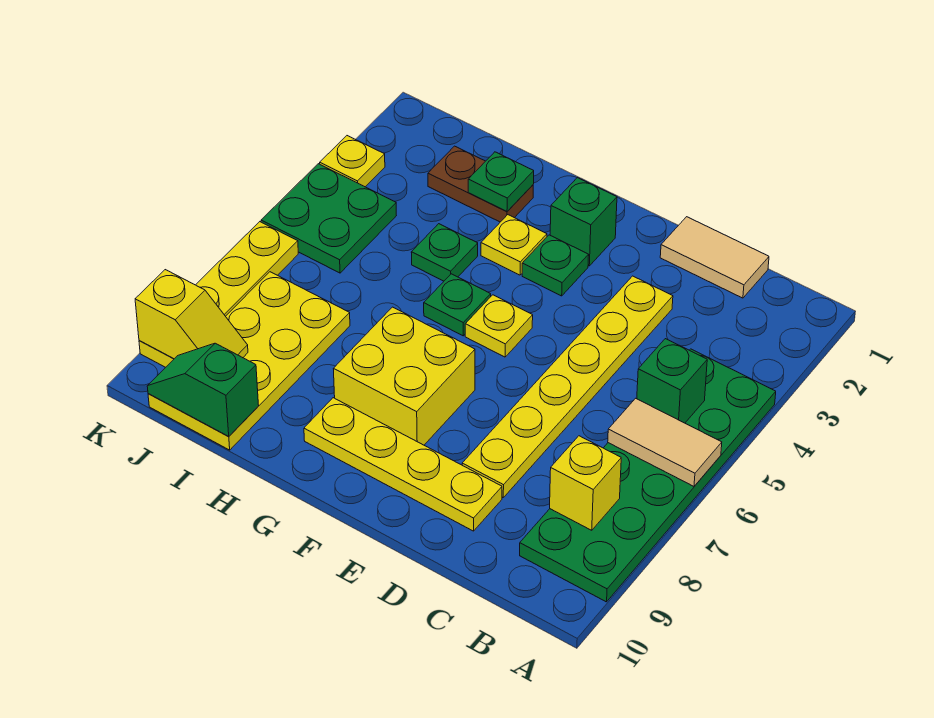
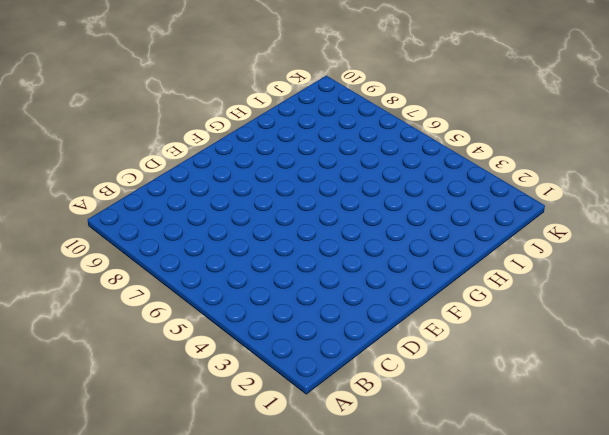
none -> green 2x6 plate [520,349,776,602]
none -> tan 1x2 tile [660,217,769,298]
none -> yellow 1x6 plate [462,276,673,497]

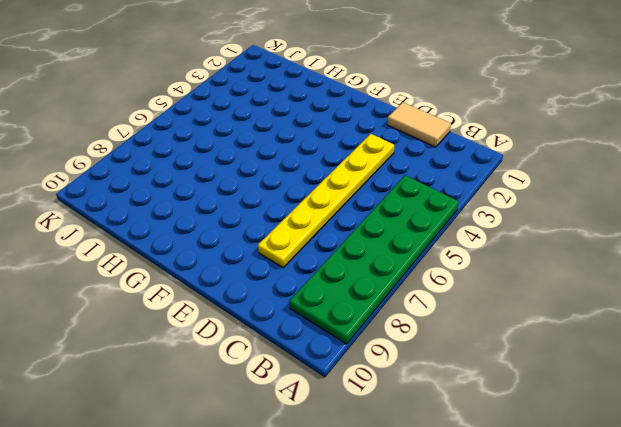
none -> yellow 1x4 plate [304,398,502,531]
none -> green 1x1 brick [550,178,617,266]
none -> green 1x1 plate [522,235,589,296]

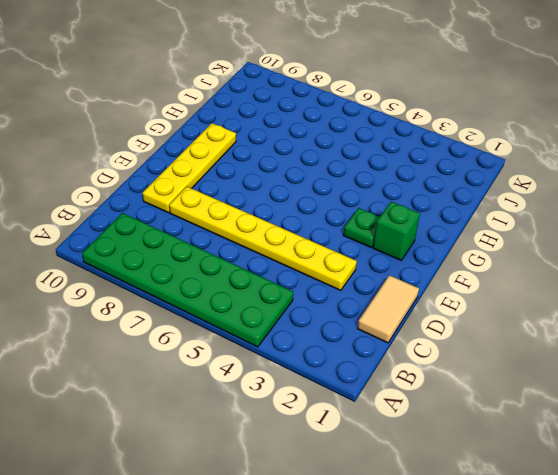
none -> yellow 1x1 plate [465,295,533,357]
none -> yellow 2x2 brick [334,307,475,445]
none -> yellow 1x1 plate [481,215,547,275]

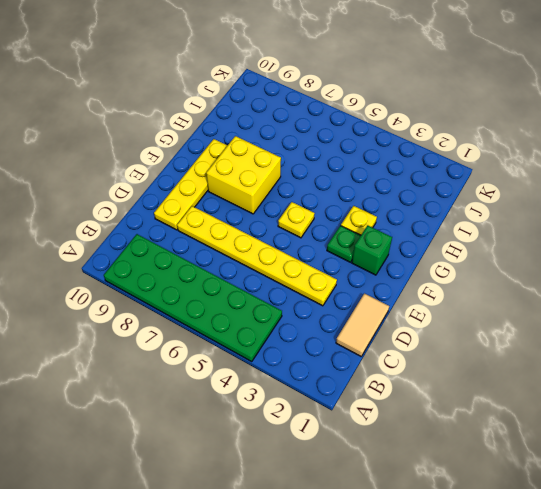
none -> green 1x1 plate [424,274,491,336]
none -> brown 1x2 plate [428,146,533,222]
none -> green 1x1 plate [411,224,478,281]

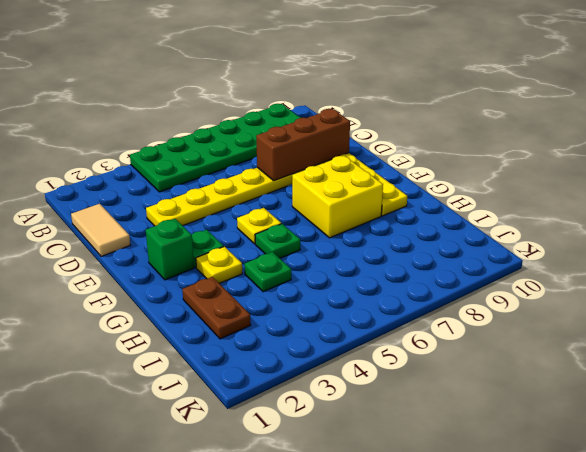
brown 1x3 brick [256,109,350,181] -> none
none -> yellow 2x4 plate [148,272,350,450]
none -> green 2x2 plate [261,164,396,273]
none -> yellow 1x1 plate [320,136,385,187]

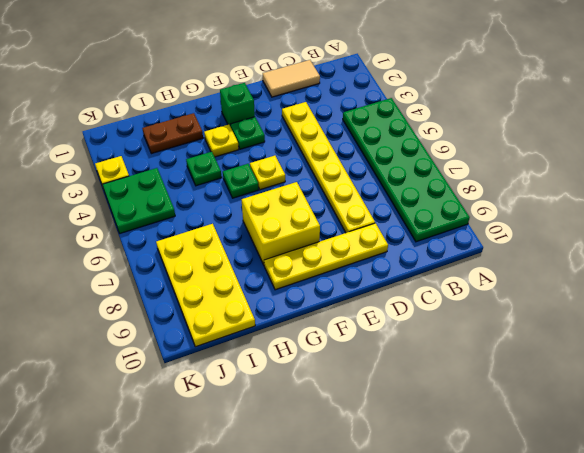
none -> yellow 1x4 plate [139,222,298,367]
none -> tan 1x2 tile [608,398,722,486]
none -> green 1x1 brick [637,339,707,423]

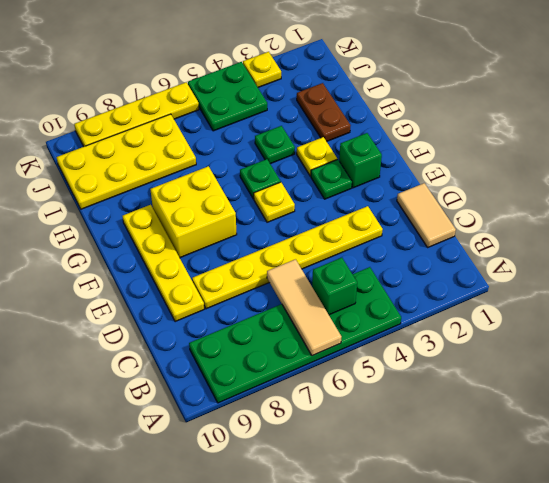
tan 1x3 tile [267,259,341,356] -> tan 1x2 tile [608,398,722,486]
none -> yellow 1x1 brick [550,436,621,530]
none -> green 1x1 plate [468,152,534,212]
none -> green 1x2 slope [147,343,259,436]

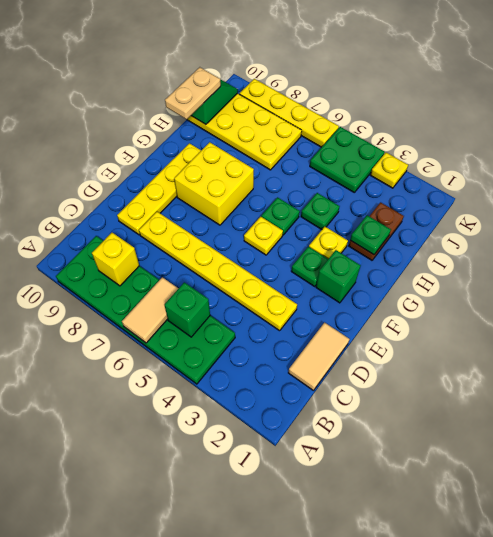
tan 1x2 plate [165,67,221,120] -> none
none -> yellow 1x2 slope [135,270,248,359]

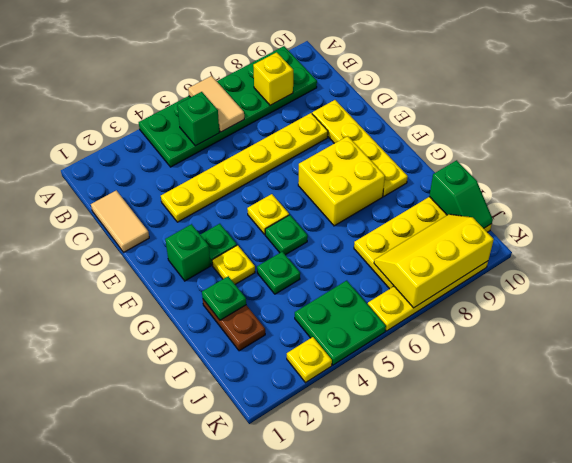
yellow 2x3 slope [374,214,494,308] -> yellow 1x2 slope [135,270,248,359]

